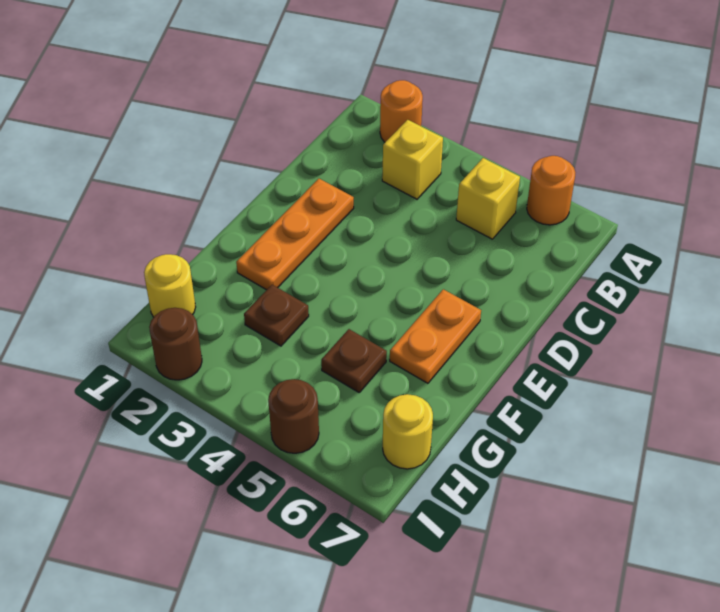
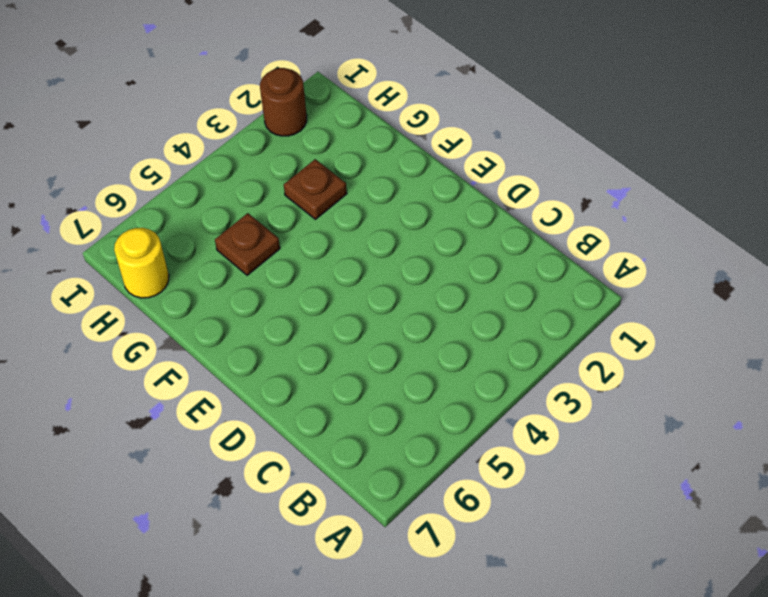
none -> orange 1x1 round brick [380,80,423,142]
none -> orange 1x1 round brick [527,156,575,225]
none -> yellow 1x1 brick [382,120,443,199]

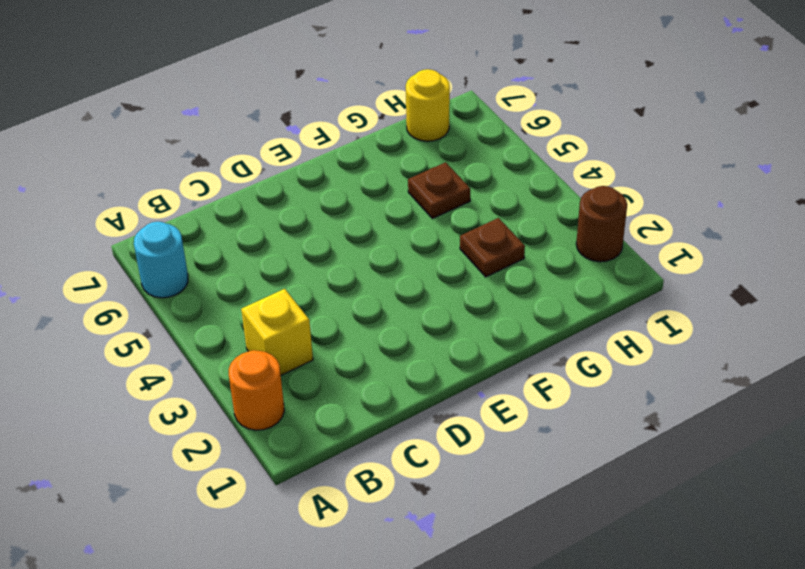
cyan 1x1 round brick [134,222,188,298] -> orange 1x1 round brick [527,156,575,225]
none -> yellow 1x1 brick [456,158,520,239]
none -> orange 1x3 plate [236,179,354,290]
none -> orange 1x2 plate [390,289,481,383]

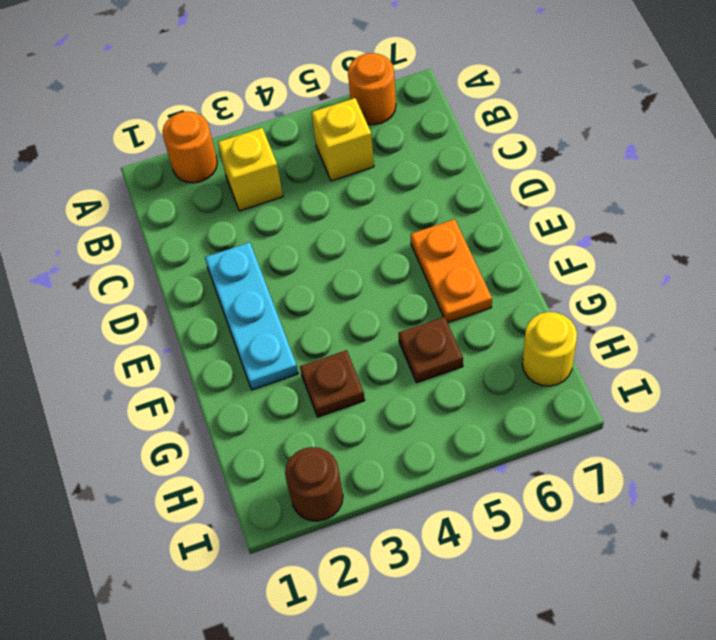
cyan 1x3 plate [205,242,298,390] -> orange 1x3 plate [236,179,354,290]
none -> yellow 1x1 round brick [144,254,196,317]
none -> brown 1x1 round brick [268,379,319,453]

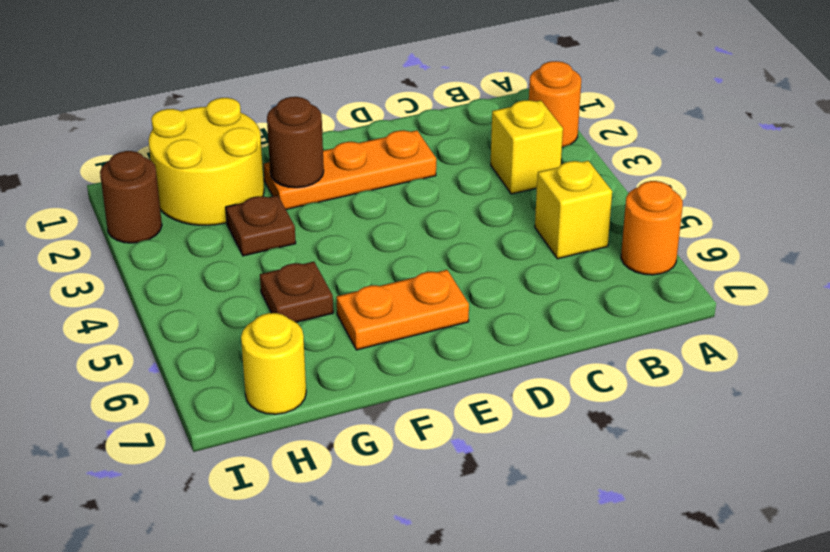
brown 1x1 round brick [267,97,324,188] -> brown 1x1 round brick moved to [268,379,319,453]
yellow 2x2 round brick [149,98,264,225] -> yellow 1x1 round brick [144,254,196,317]

